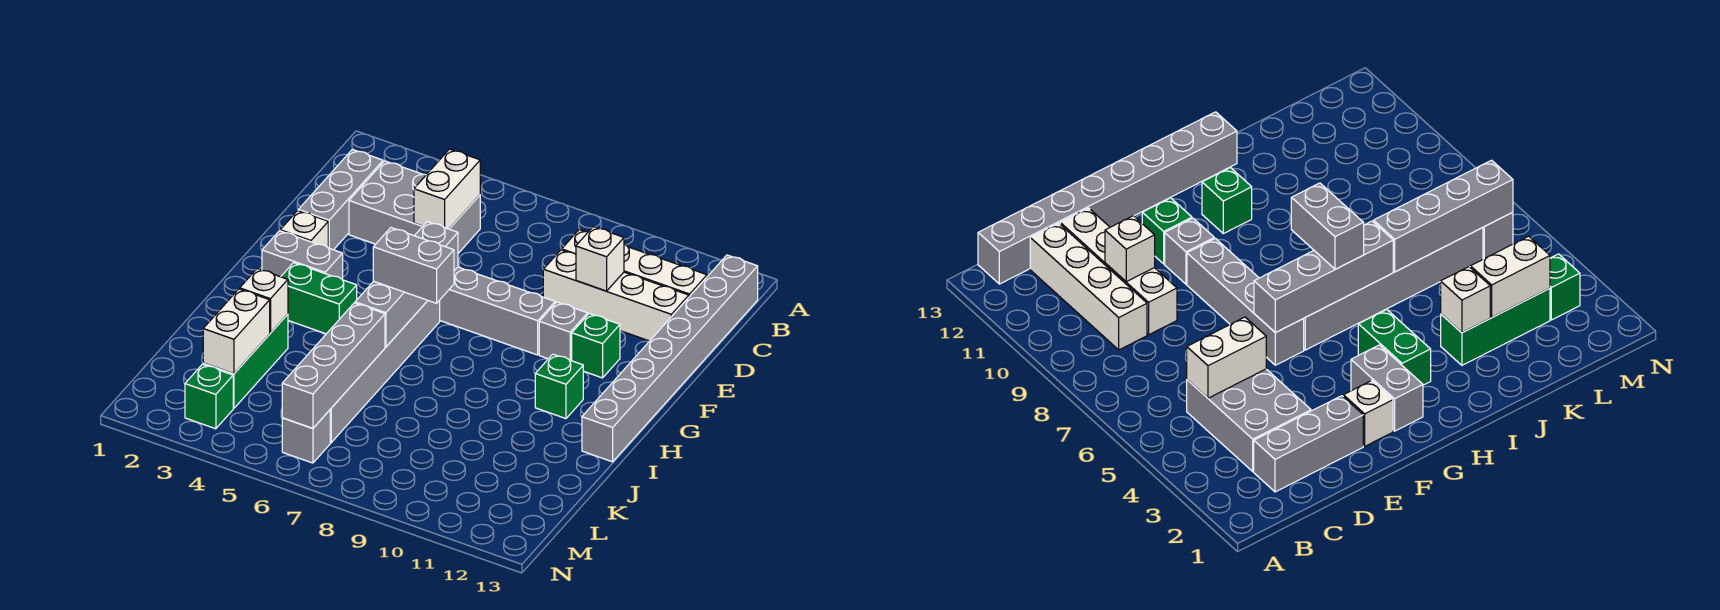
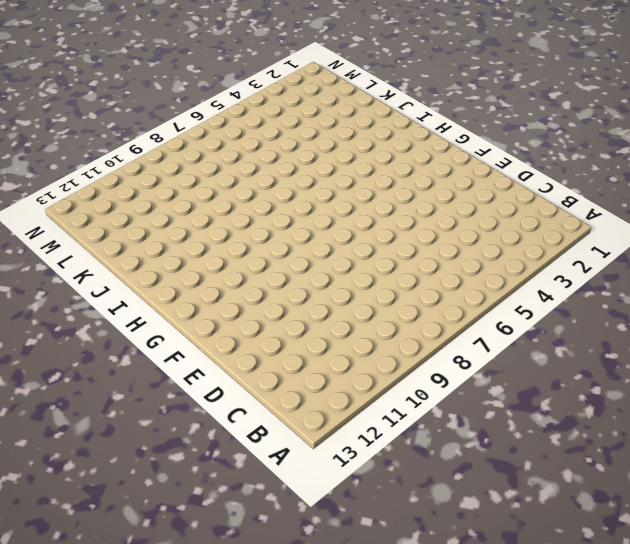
none -> grey 1x8 brick [582,255,758,462]
none -> grey 1x3 brick [298,149,383,250]
none -> grey 2x3 brick [349,161,480,253]

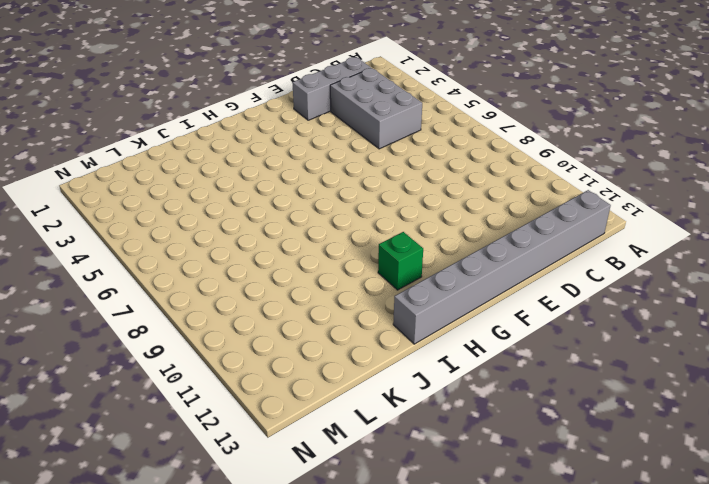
none -> white 1x4 brick [562,230,707,297]
none -> white 1x4 brick [543,250,689,341]
none -> white 1x1 brick [280,211,328,247]

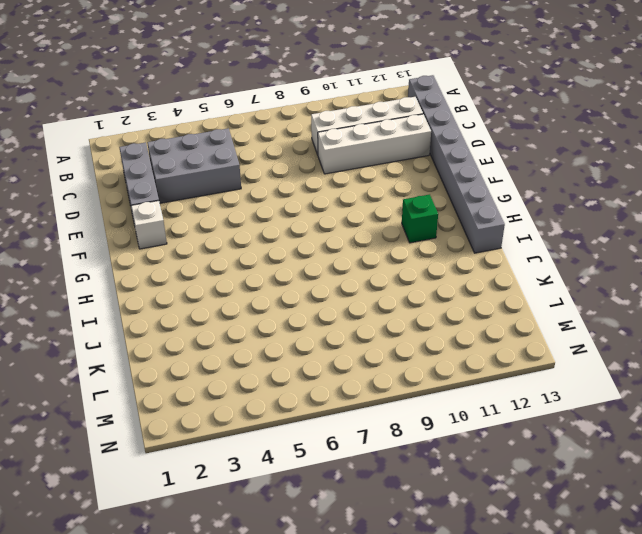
none -> grey 1x4 brick [440,267,555,355]
none -> grey 1x1 brick [539,302,588,361]
none -> green 1x1 brick [572,314,620,378]

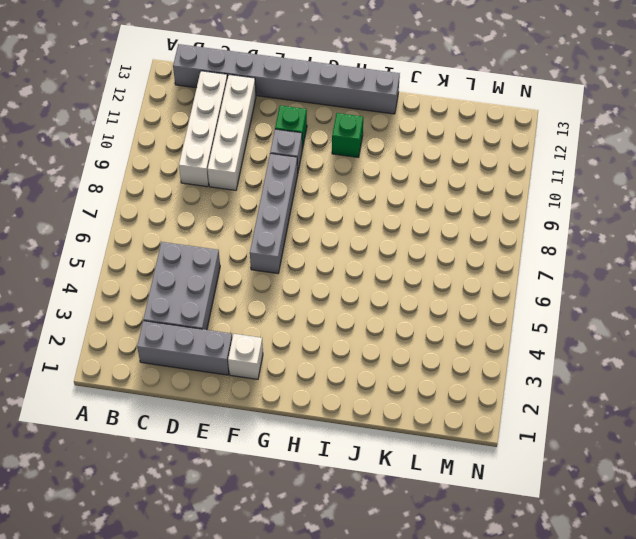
none -> grey 1x2 brick [262,231,343,280]
none -> grey 1x6 brick [330,300,440,443]
none -> green 1x2 brick [281,263,357,334]

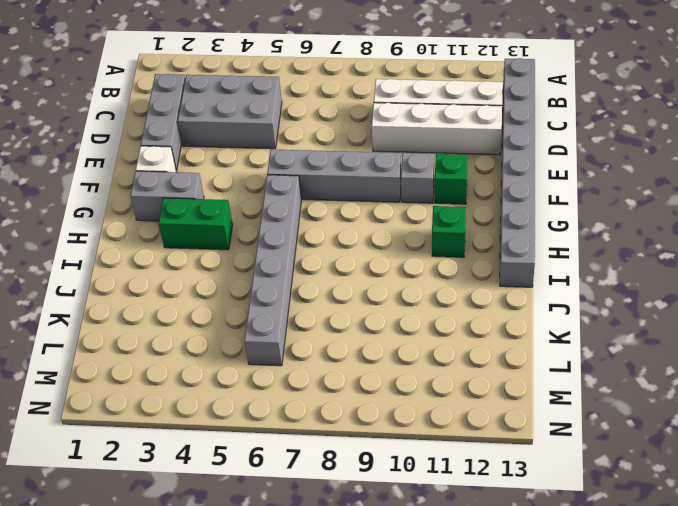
none -> green 1x3 brick [203,314,288,408]
none -> green 1x1 brick [185,364,233,429]
none -> grey 1x1 brick [282,410,330,463]

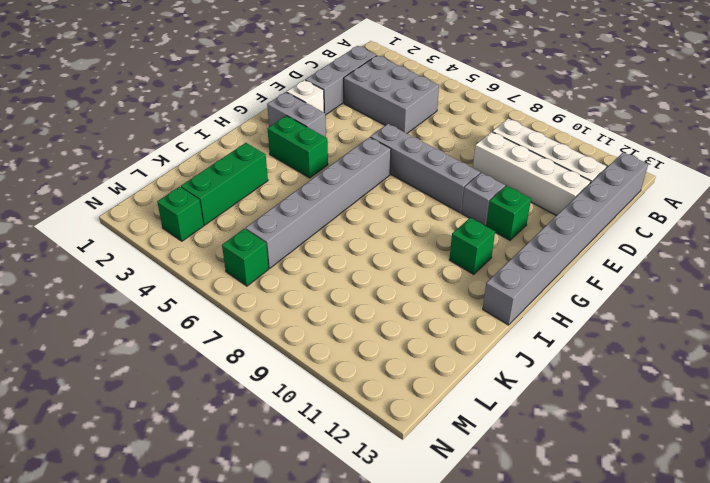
green 1x1 brick [222,229,269,286] -> grey 1x1 brick [282,410,330,463]
none -> white 1x2 brick [414,149,480,229]
none -> white 1x1 brick [576,227,624,291]
none -> grey 1x4 brick [355,222,458,347]

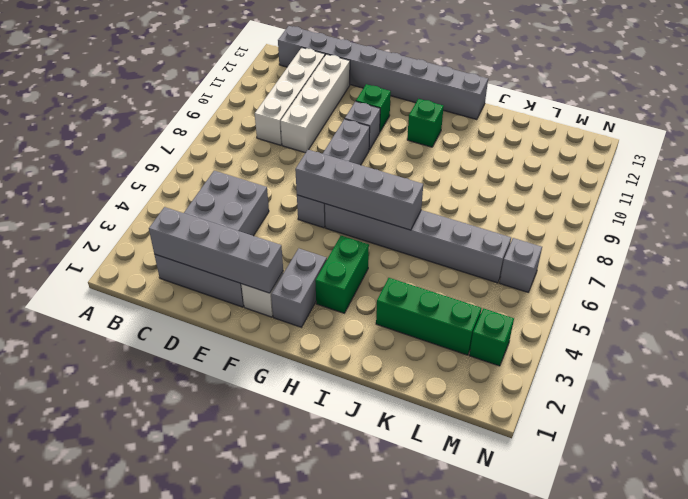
grey 1x4 brick [149,207,283,293] -> grey 1x4 brick moved to [282,303,385,428]
none -> white 1x2 brick [414,149,480,229]
none -> white 1x1 brick [576,227,624,291]
none -> white 1x1 brick [240,269,288,333]

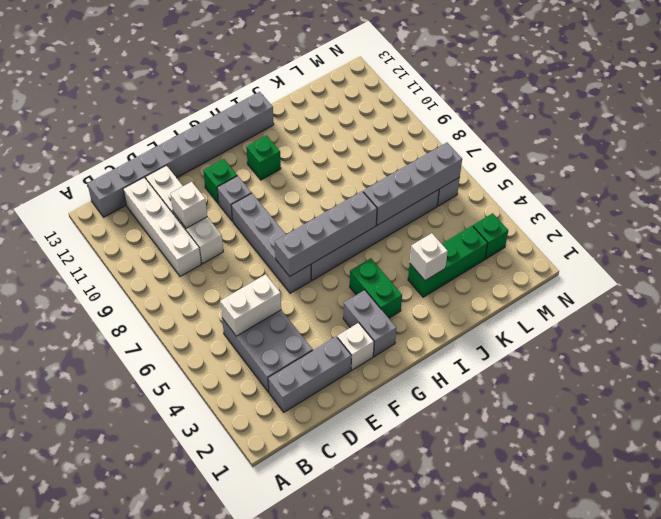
none -> white 1x2 brick [203,289,270,374]
none -> grey 1x2 brick [373,228,454,303]

